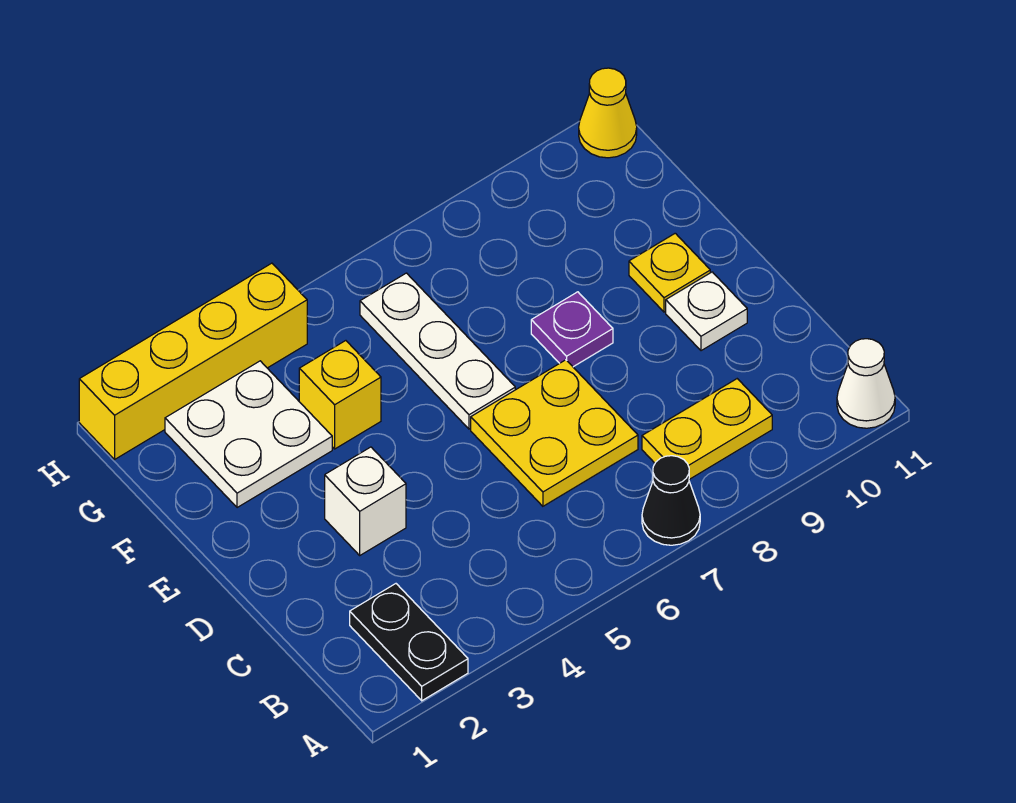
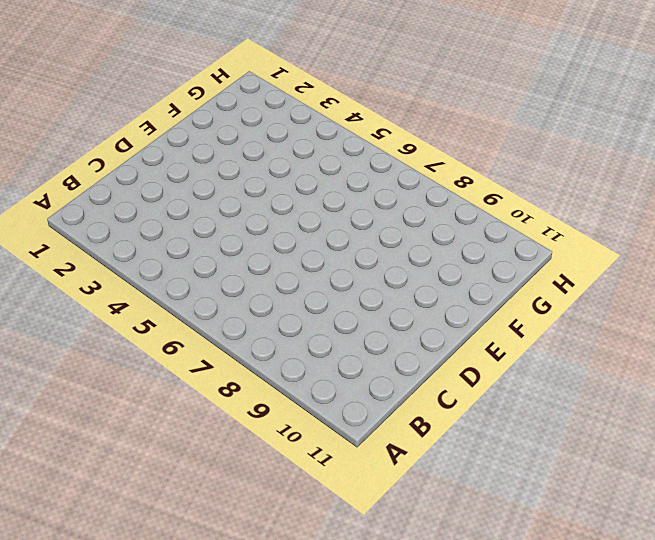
none -> black 1x2 plate [350,584,468,701]
none -> black 1x1 cone [642,456,700,545]
none -> white 1x1 cone [837,339,895,428]

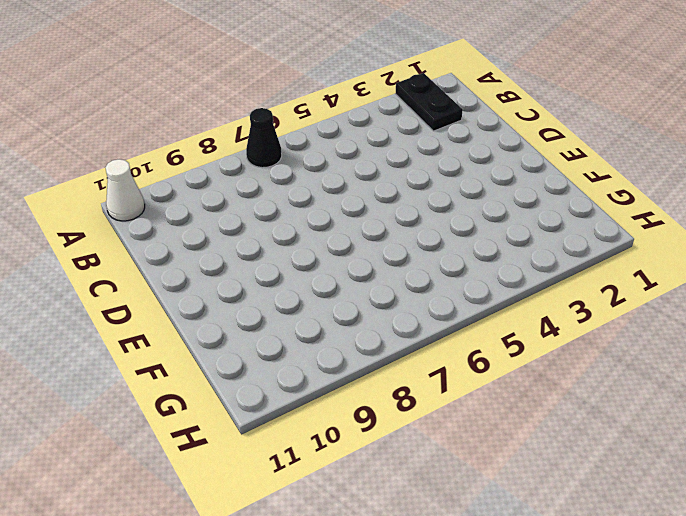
none -> yellow 1x2 plate [642,379,772,479]
none -> yellow 2x2 plate [471,360,638,506]
none -> white 1x1 brick [325,447,406,555]

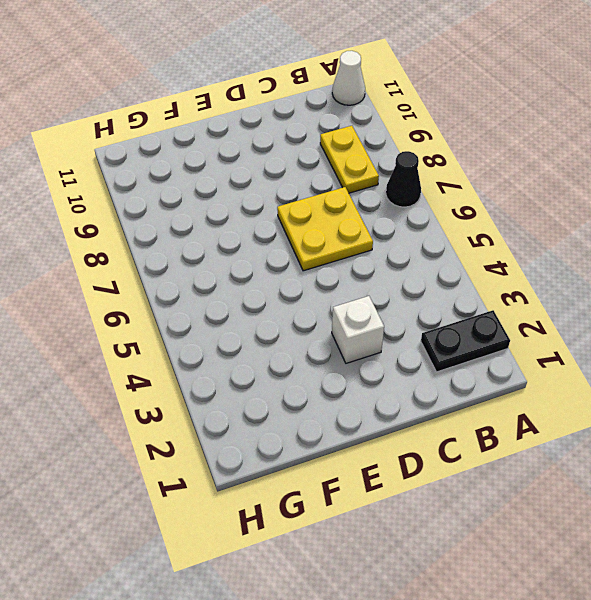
none -> white 1x1 plate [666,272,747,351]
none -> white 1x3 plate [360,273,515,429]
none -> purple 1x1 plate [531,292,613,367]

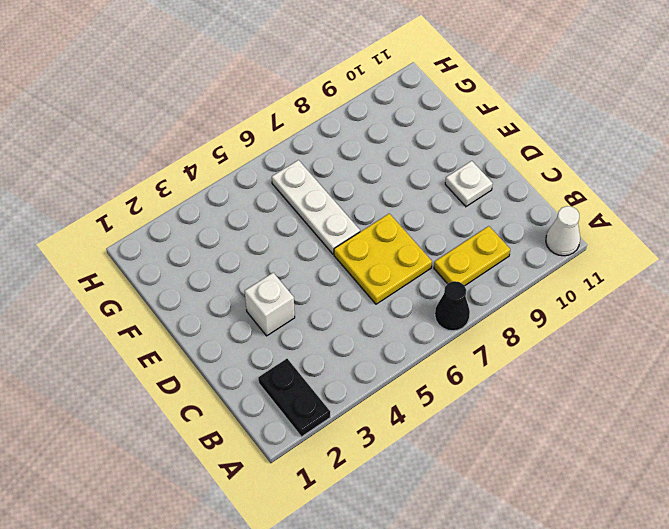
none -> purple 1x1 plate [531,292,613,367]
none -> yellow 1x1 plate [629,233,710,312]
none -> white 2x2 plate [165,361,332,508]

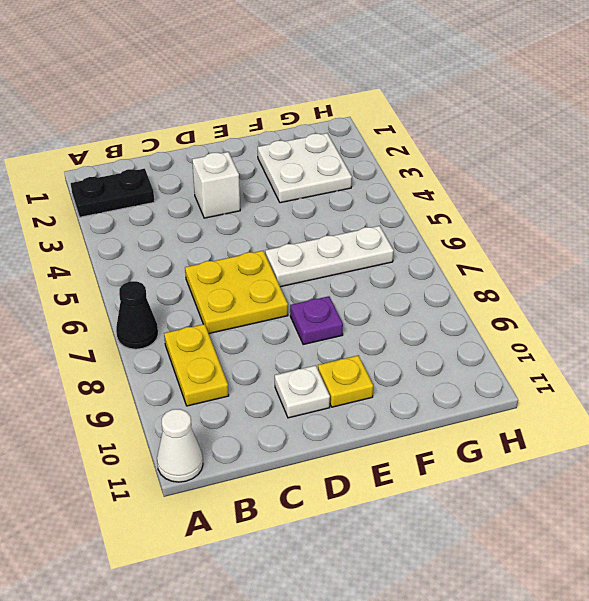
none -> yellow 1x1 brick [299,341,381,449]
none -> yellow 1x4 brick [79,263,307,459]
none -> yellow 1x1 cone [579,68,637,158]

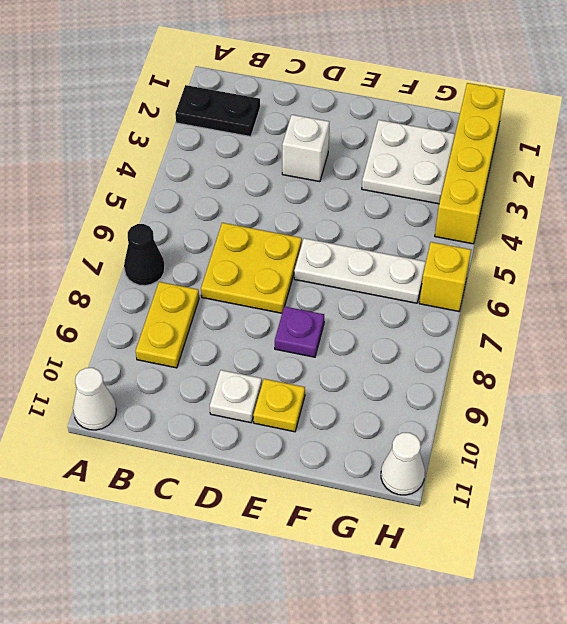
yellow 1x1 brick [419,242,471,311] -> yellow 1x1 brick moved to [299,341,381,449]
white 1x1 cone [381,433,425,495] -> yellow 1x1 cone [579,68,637,158]

